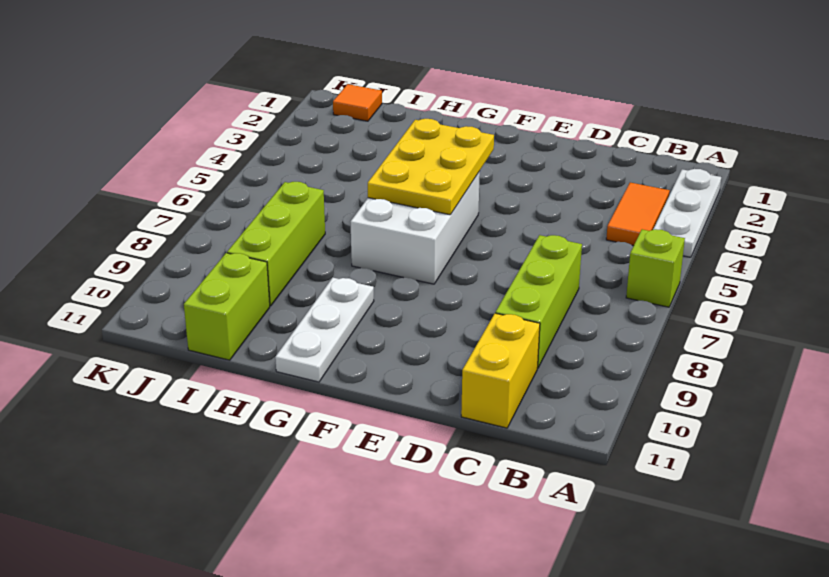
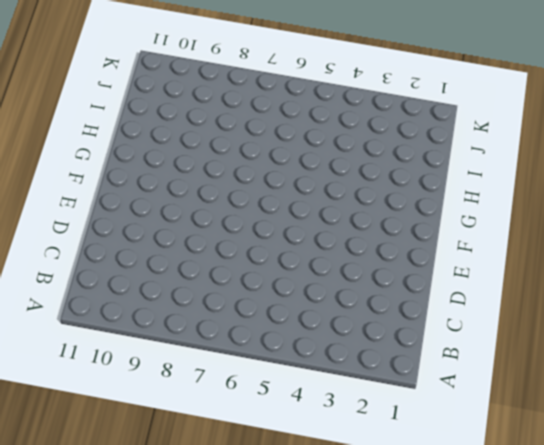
none -> white 1x3 plate [653,169,721,257]
none -> lime 1x1 brick [626,229,685,307]

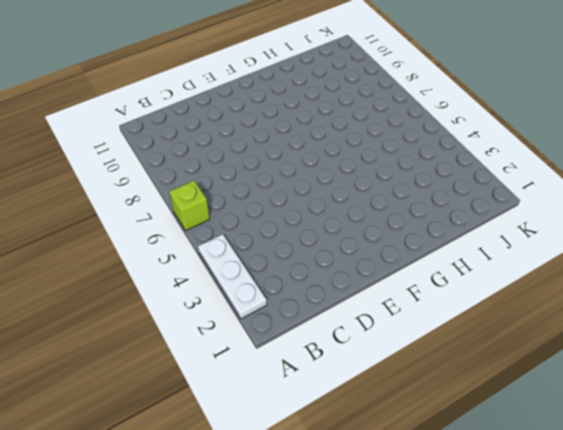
none -> orange 1x2 tile [606,183,670,246]
none -> lime 1x3 brick [495,235,582,368]

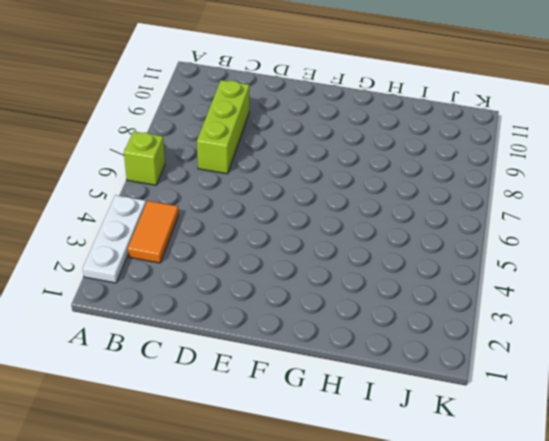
none -> yellow 1x2 brick [461,313,540,428]
none -> white 2x3 brick [351,171,480,284]

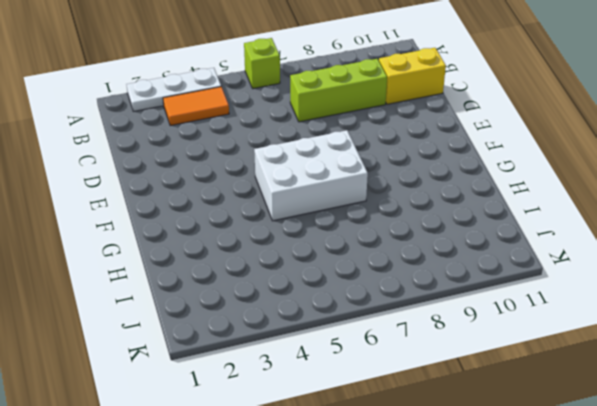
none -> white 1x3 plate [275,278,374,382]
none -> lime 1x3 brick [227,182,325,306]

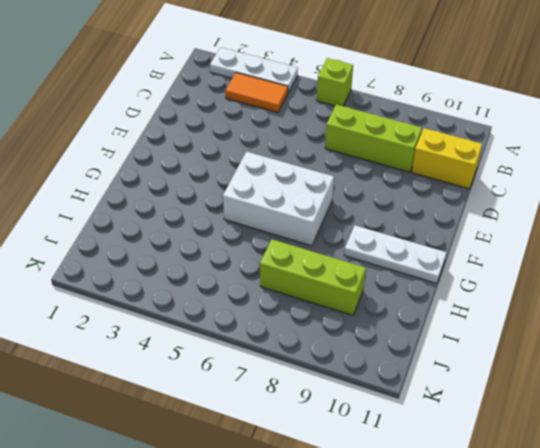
none -> lime 1x2 brick [184,253,270,360]
none -> orange 1x1 tile [333,84,382,121]

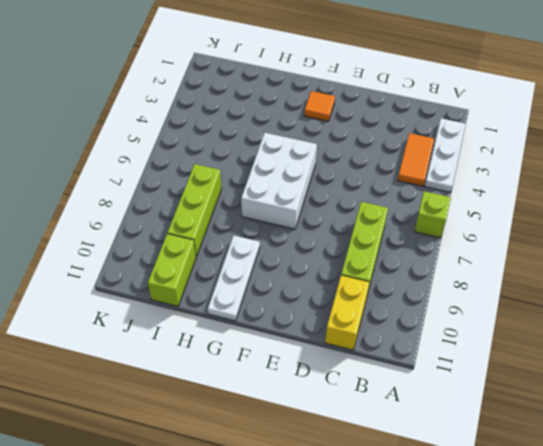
orange 1x1 tile [304,91,335,121] -> orange 1x1 tile moved to [333,84,382,121]
none -> yellow 2x3 plate [368,119,494,215]

